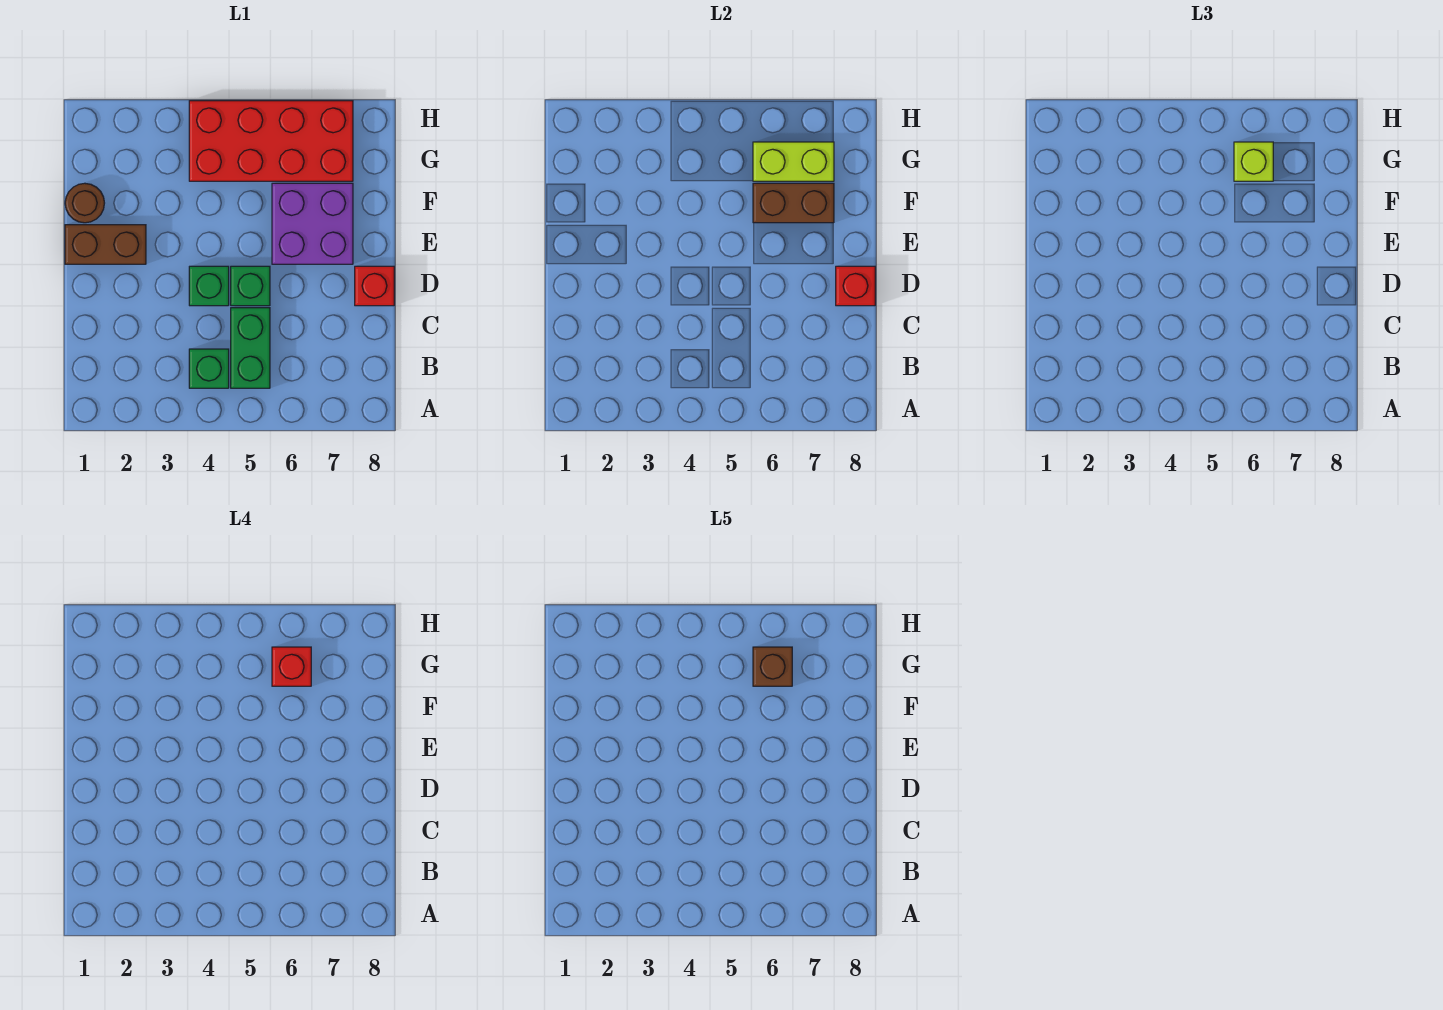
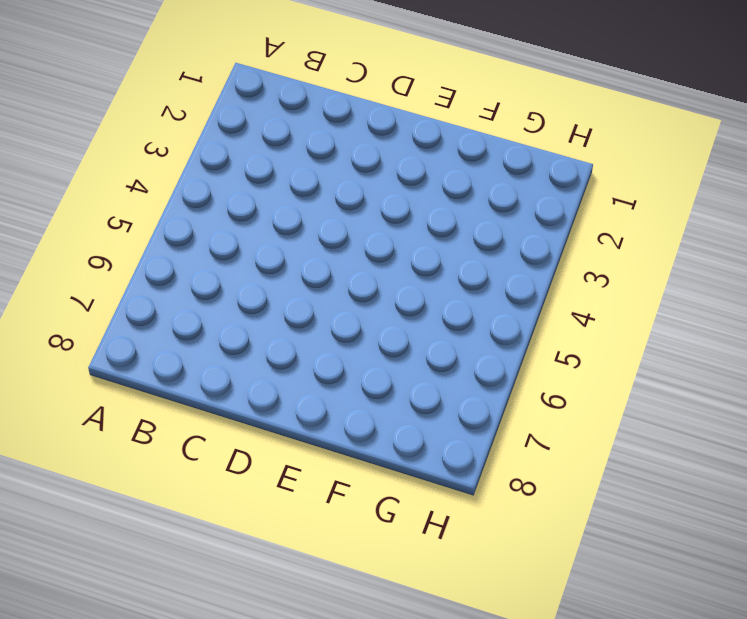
none -> green 1x1 brick [189,349,229,388]
none -> green 1x2 brick [231,308,270,388]
none -> green 1x1 brick [189,266,229,306]

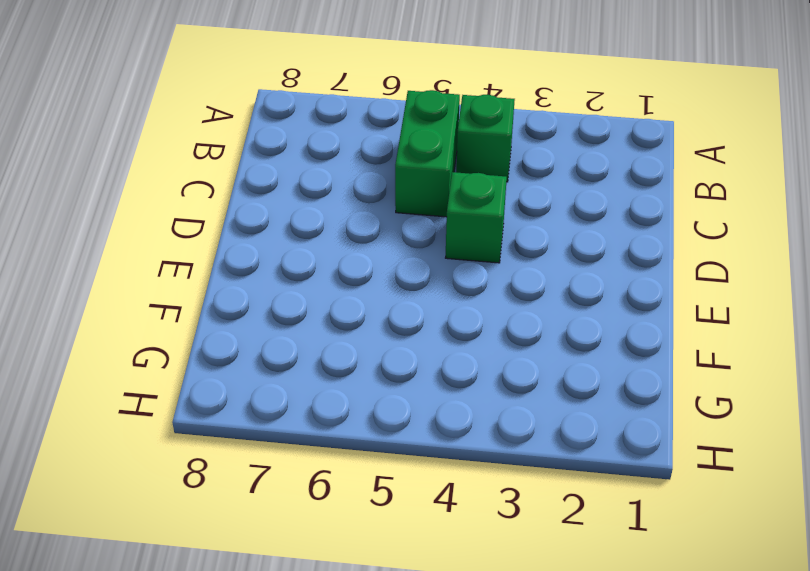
none -> green 1x1 brick [231,266,270,306]
none -> red 1x1 brick [355,266,394,306]
none -> brown 1x2 brick [65,225,146,264]

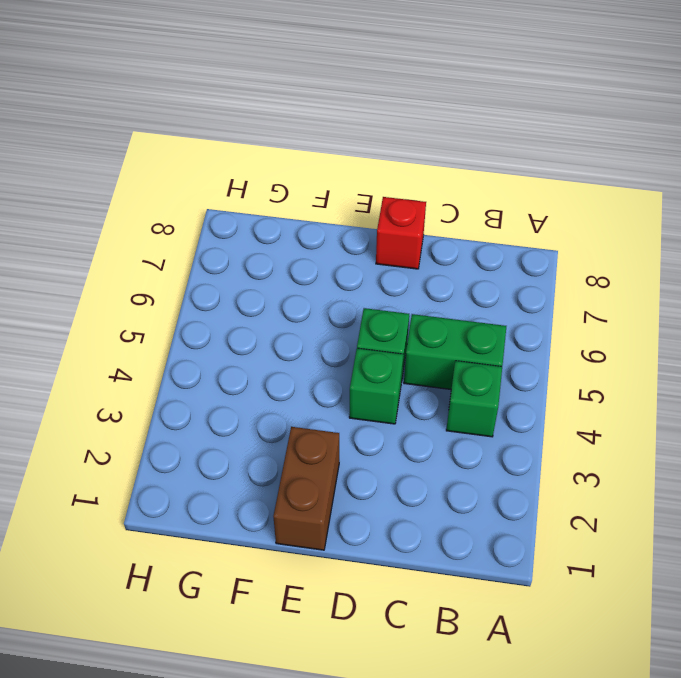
none -> purple 2x2 brick [272,183,353,264]
none -> brown 1x1 round brick [65,183,104,223]
none -> red 2x4 brick [189,101,353,181]

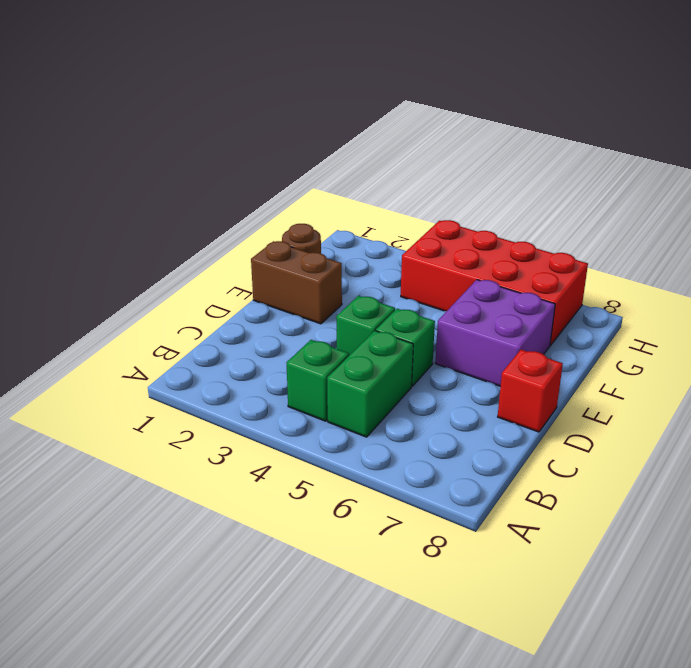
none -> red 1x1 brick [836,266,875,306]
none -> brown 1x2 brick [753,183,834,223]
none -> lime 1x2 brick [753,142,834,181]

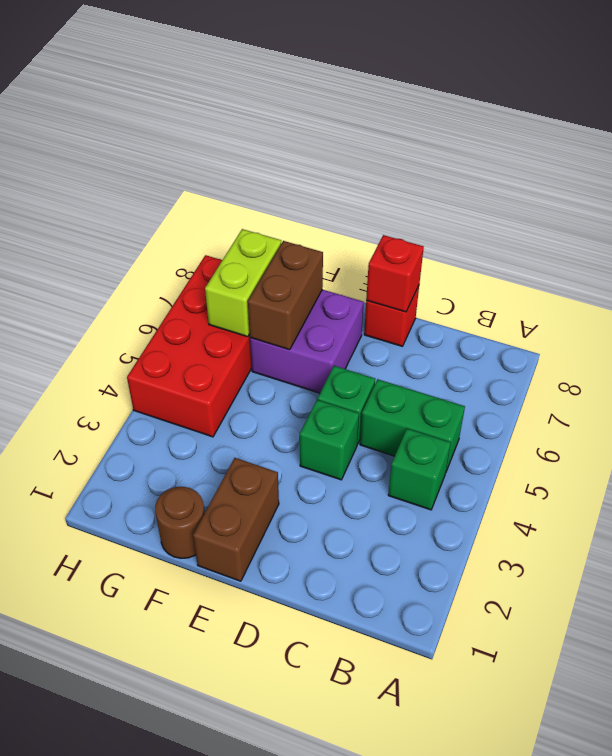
none -> lime 1x1 brick [1234,142,1273,181]
none -> red 1x1 brick [272,647,311,686]
none -> brown 1x1 brick [753,647,792,686]

